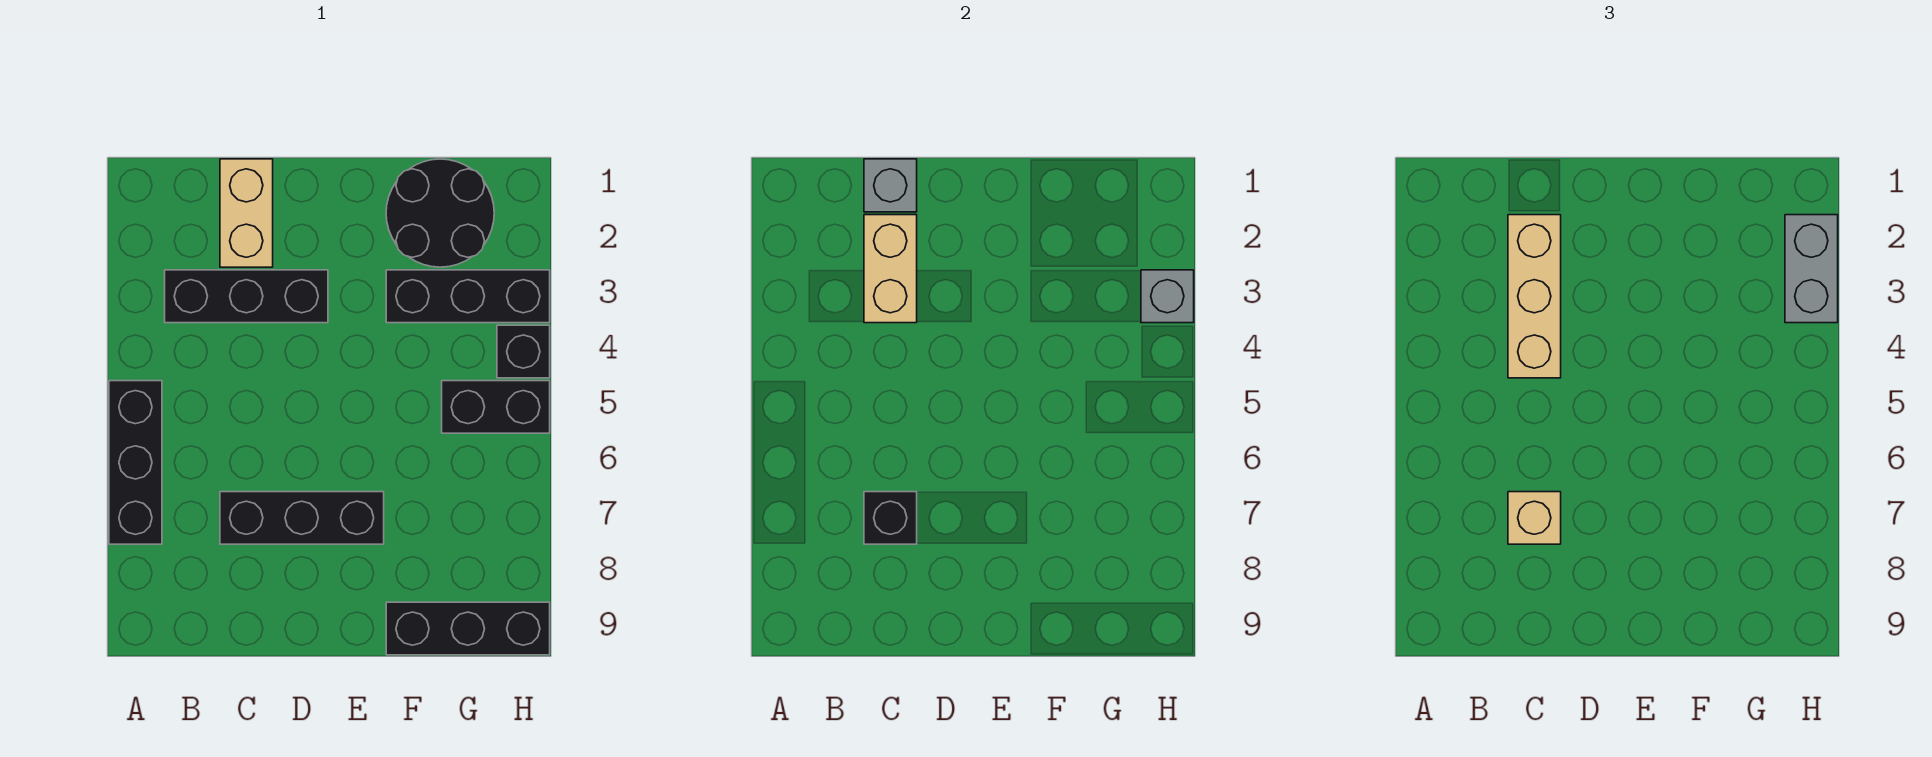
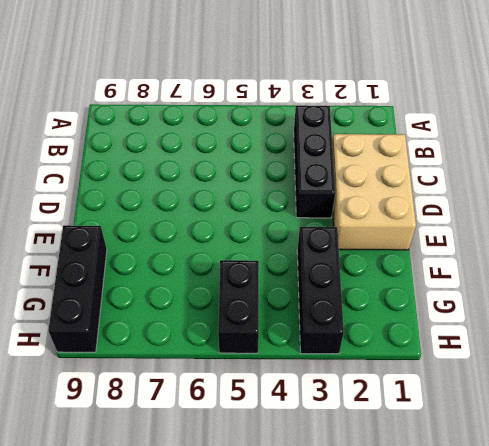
tan 2x3 brick [332,134,416,250] -> tan 1x2 brick [220,159,273,267]
none -> black 1x3 brick [109,381,162,544]
none -> black 1x3 brick [220,492,384,544]
none -> black 2x2 round brick [386,159,494,267]

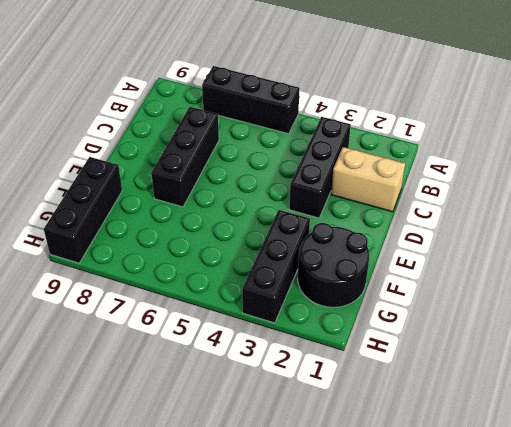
none -> black 1x2 brick [442,381,550,433]
none -> black 1x1 brick [497,325,550,378]
none -> grey 1x1 brick [864,159,917,212]

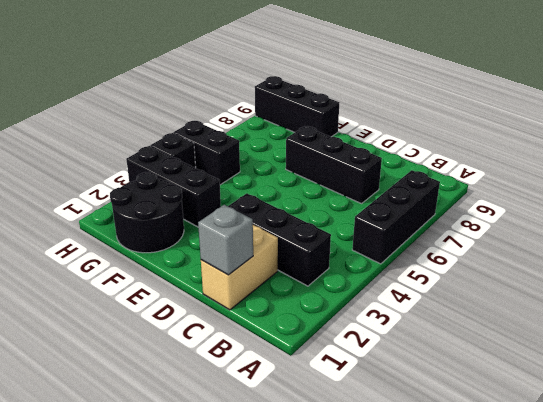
none -> tan 1x2 brick [864,215,917,323]
none -> black 1x1 brick [864,492,917,544]
none -> grey 1x1 brick [1141,270,1194,323]

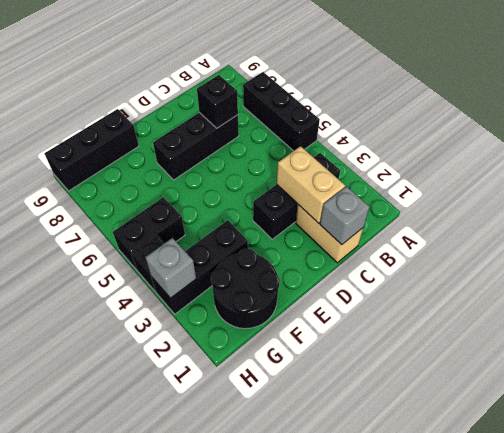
none -> tan 1x3 brick [1508,215,1561,378]
none -> tan 1x1 brick [1508,492,1561,544]
none -> grey 1x2 brick [1785,215,1838,323]

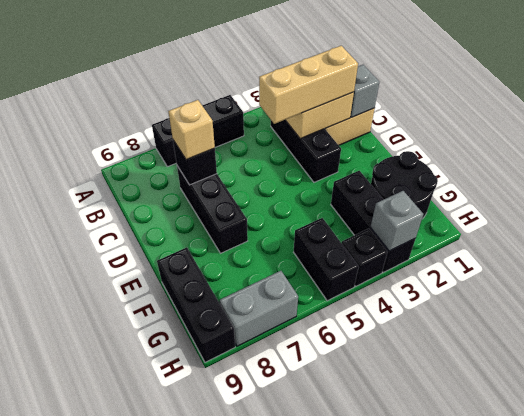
grey 1x2 brick [220,271,298,346] -> grey 1x2 brick moved to [1785,215,1838,323]

